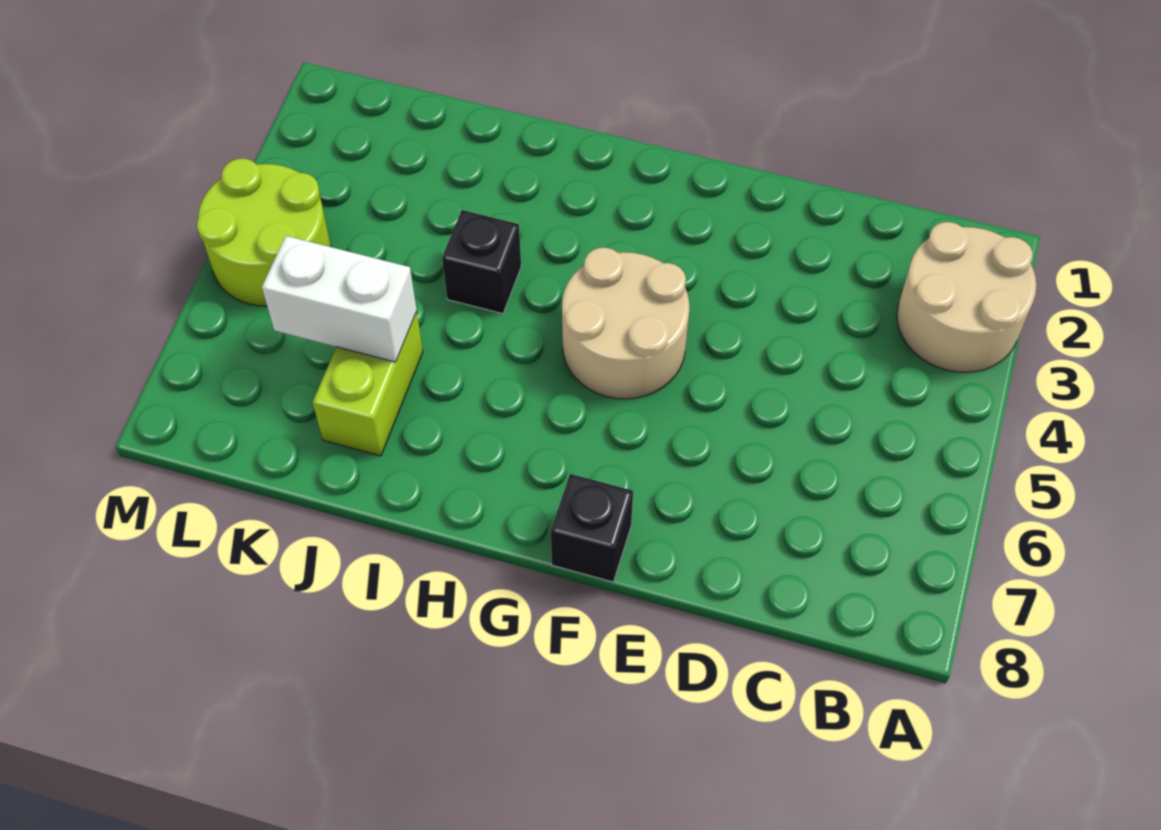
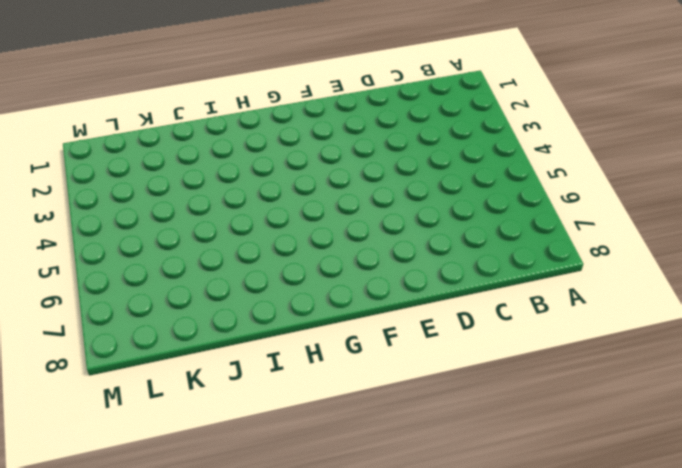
none -> tan 2x2 round brick [897,222,1036,372]
none -> tan 2x2 round brick [562,248,689,399]

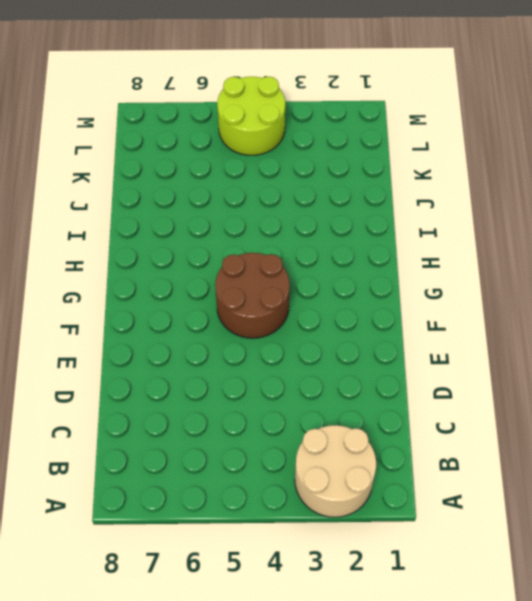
brown 2x2 round brick [215,253,290,338] -> tan 2x2 round brick [562,248,689,399]
none -> black 1x1 brick [551,474,633,582]
none -> black 1x1 brick [442,210,521,314]

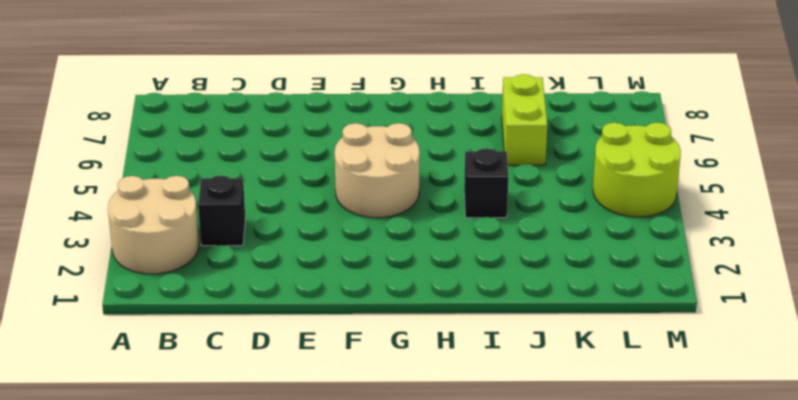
black 1x1 brick [198,176,245,246] -> black 1x1 brick moved to [551,474,633,582]
none -> white 1x2 brick [262,236,417,362]

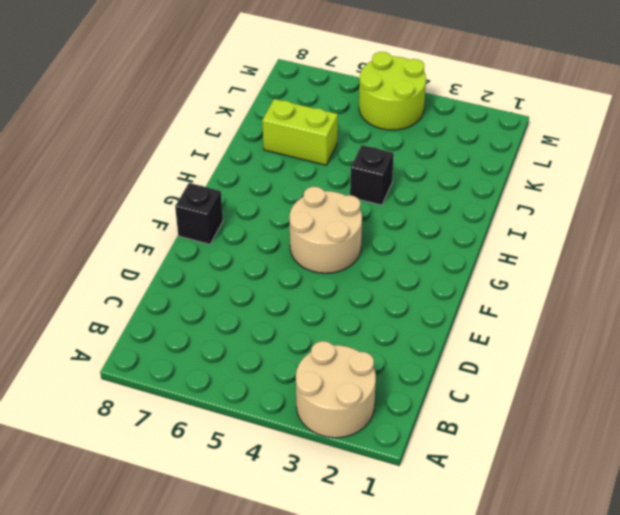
none -> white 1x2 brick [262,236,417,362]

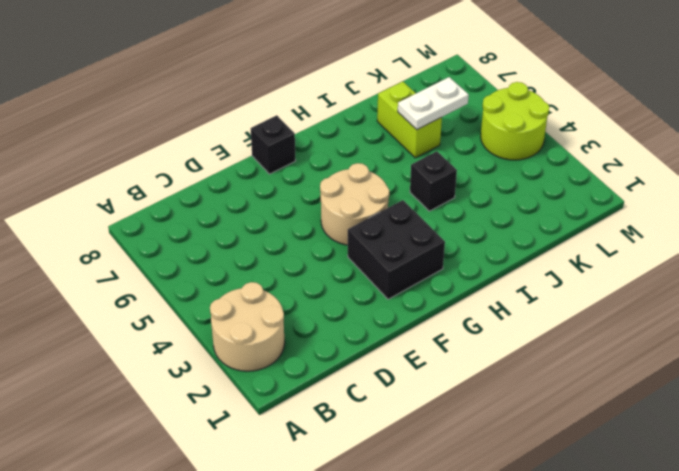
black 2x2 brick [348,200,445,299] -> none
white 1x2 plate [398,77,469,130] -> white 1x2 brick [262,236,417,362]

